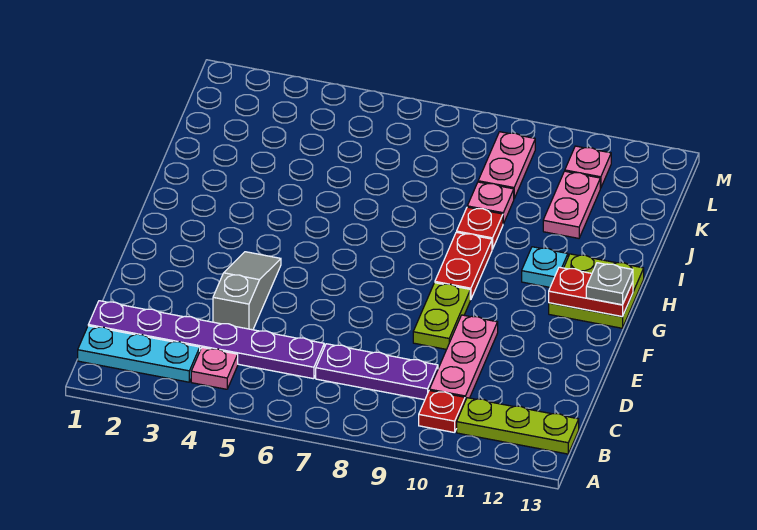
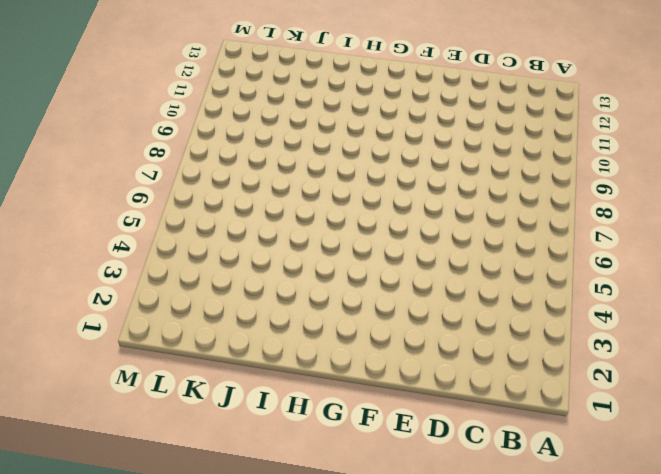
none -> cyan 1x3 plate [78,326,200,382]
none -> pink 1x1 plate [191,347,238,389]
none -> red 1x1 plate [419,391,465,433]

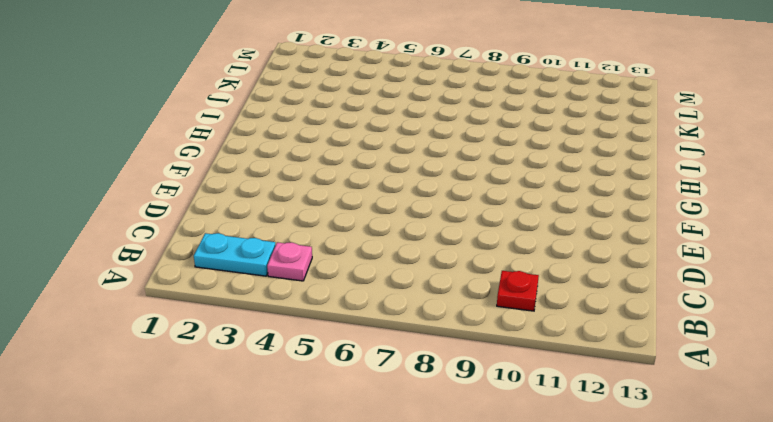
cyan 1x2 plate [194,233,276,276] -> cyan 1x3 plate [78,326,200,382]
none -> lime 1x3 plate [457,398,579,454]
none -> purple 1x6 plate [88,301,324,379]
none -> purple 1x3 plate [316,344,438,400]

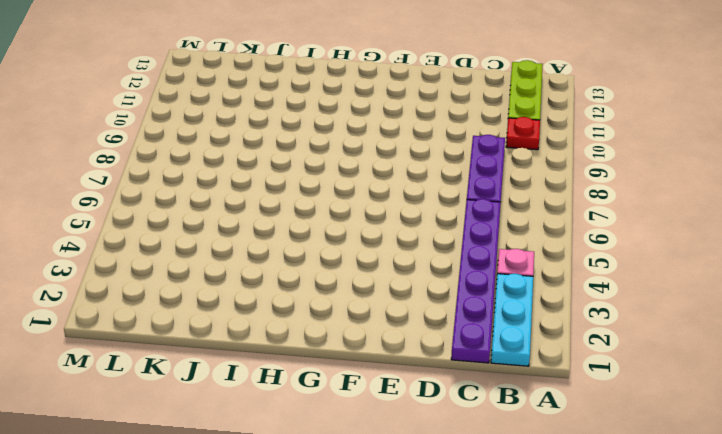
none -> pink 1x3 plate [429,315,498,401]
none -> grey 1x3 slope [213,252,281,330]
none -> lime 1x2 plate [413,283,470,349]

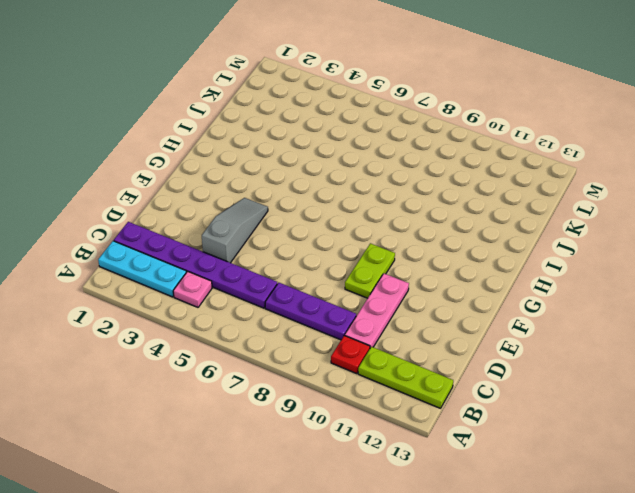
none -> red 1x2 plate [435,232,492,300]
none -> lime 2x2 plate [549,254,644,328]
none -> cyan 1x1 plate [522,247,568,287]

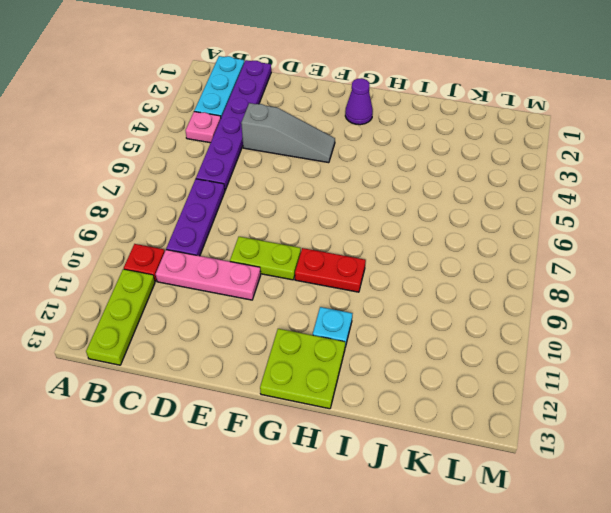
purple 1x1 cone [345,78,373,125] -> none
none -> red 1x1 plate [457,207,503,249]
none -> pink 1x1 plate [467,182,514,224]
none -> pink 1x2 plate [543,171,600,238]

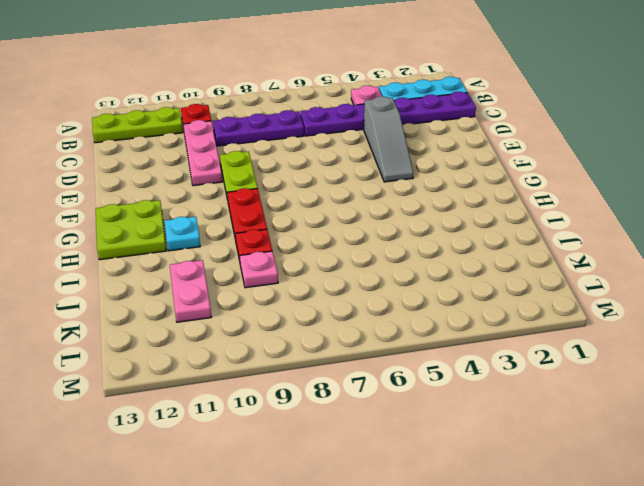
none -> pink 1x2 plate [478,132,535,198]
none -> pink 1x1 plate [565,146,611,188]
none -> red 1x2 plate [549,267,633,317]

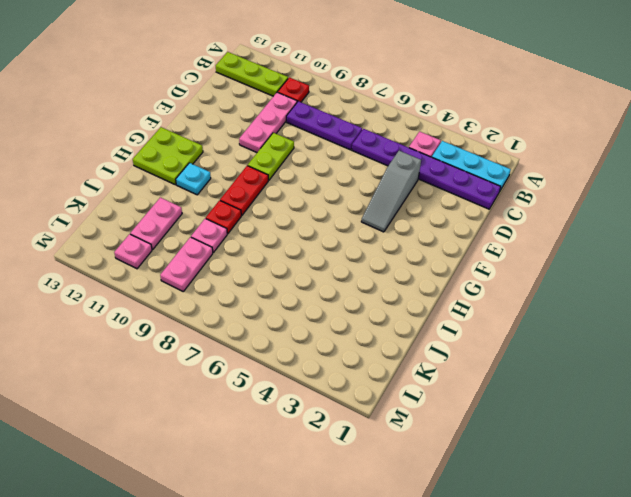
none -> red 1x2 plate [549,267,633,317]
none -> grey 1x1 plate [586,263,633,305]

